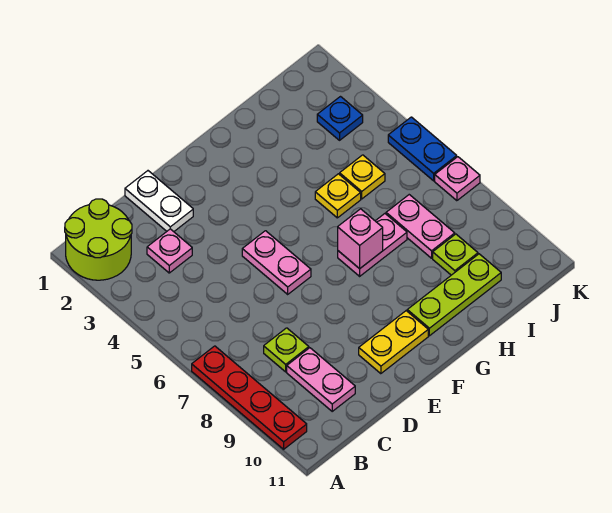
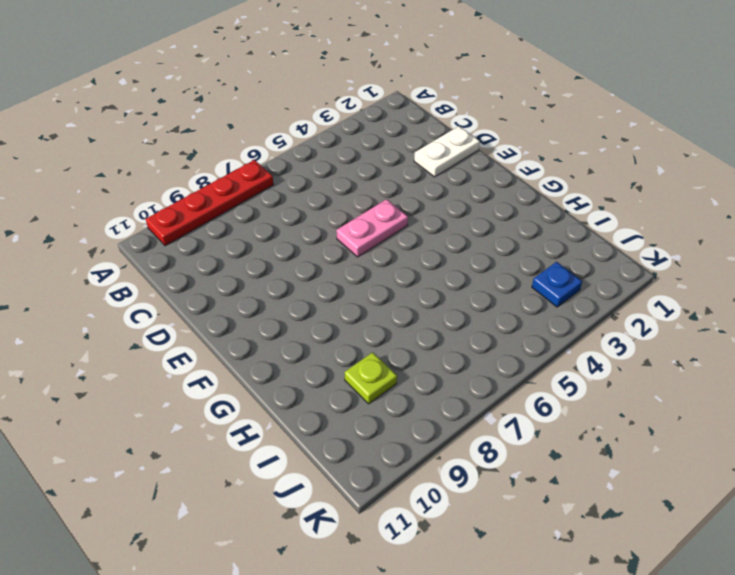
none -> lime 2x2 round brick [65,199,132,280]
none -> pink 1x1 plate [147,229,192,273]
none -> lime 1x1 plate [264,328,309,372]

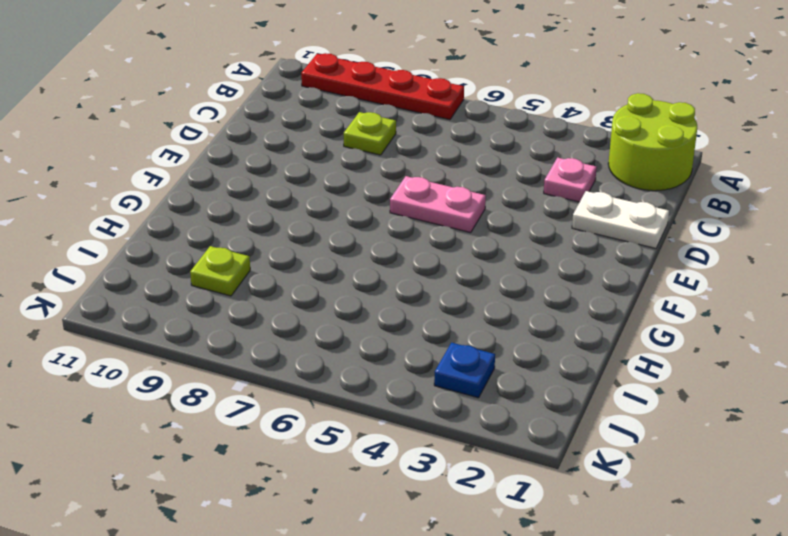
none -> pink 1x2 plate [287,348,355,411]
none -> yellow 1x2 plate [359,311,428,374]
none -> pink 1x2 plate [338,214,407,276]

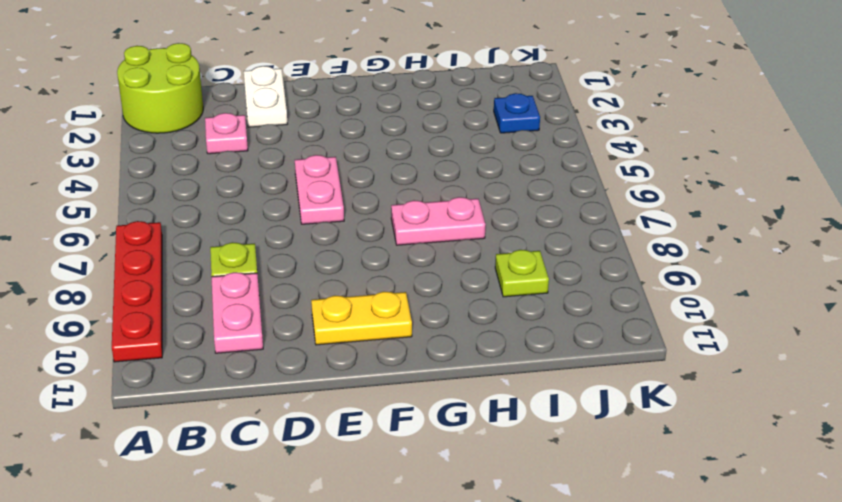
none -> lime 1x3 plate [407,254,501,336]
none -> yellow 1x1 plate [315,174,361,218]
none -> yellow 1x1 plate [340,155,385,199]

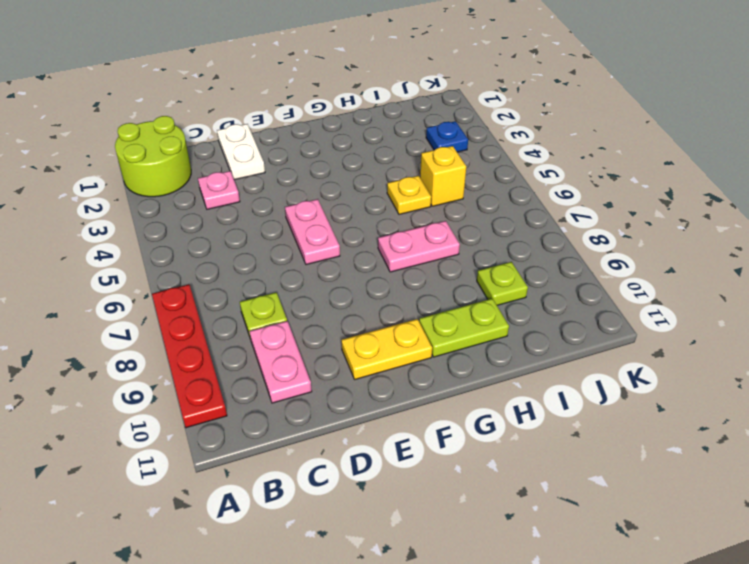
lime 1x2 plate [419,299,509,357] -> lime 1x3 plate [407,254,501,336]
yellow 1x1 brick [420,146,466,206] -> yellow 1x1 plate [340,155,385,199]
none -> pink 1x2 plate [386,195,455,258]
none -> blue 1x2 plate [388,117,457,181]
none -> pink 1x1 plate [435,157,480,201]

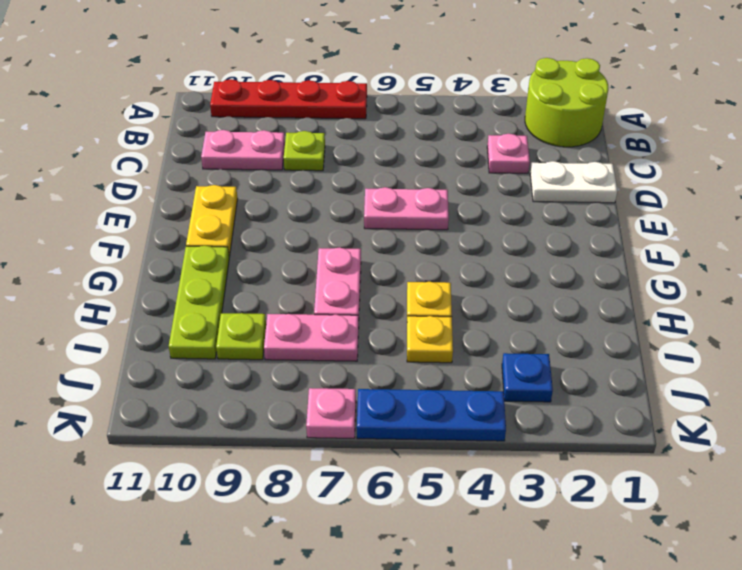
blue 1x3 plate [357,389,506,441] -> blue 1x2 plate [388,117,457,181]
none -> pink 1x1 brick [338,209,383,269]

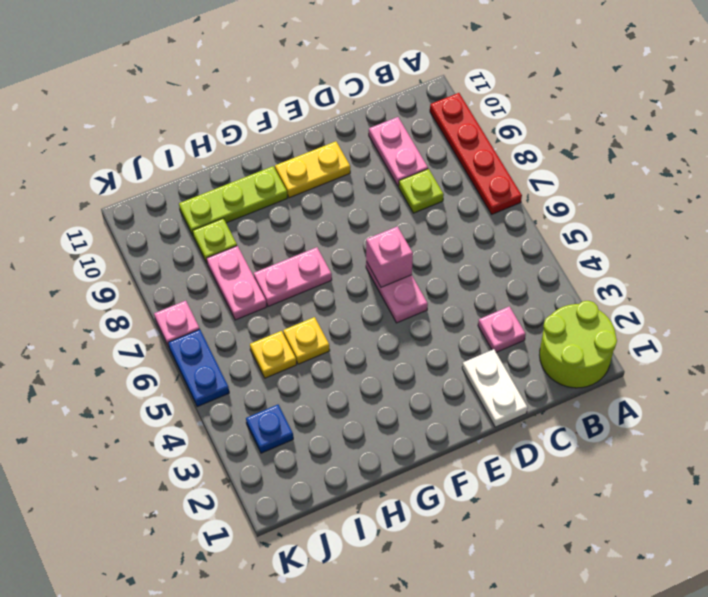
pink 1x1 brick [366,226,413,287] -> pink 1x1 brick moved to [338,209,383,269]

